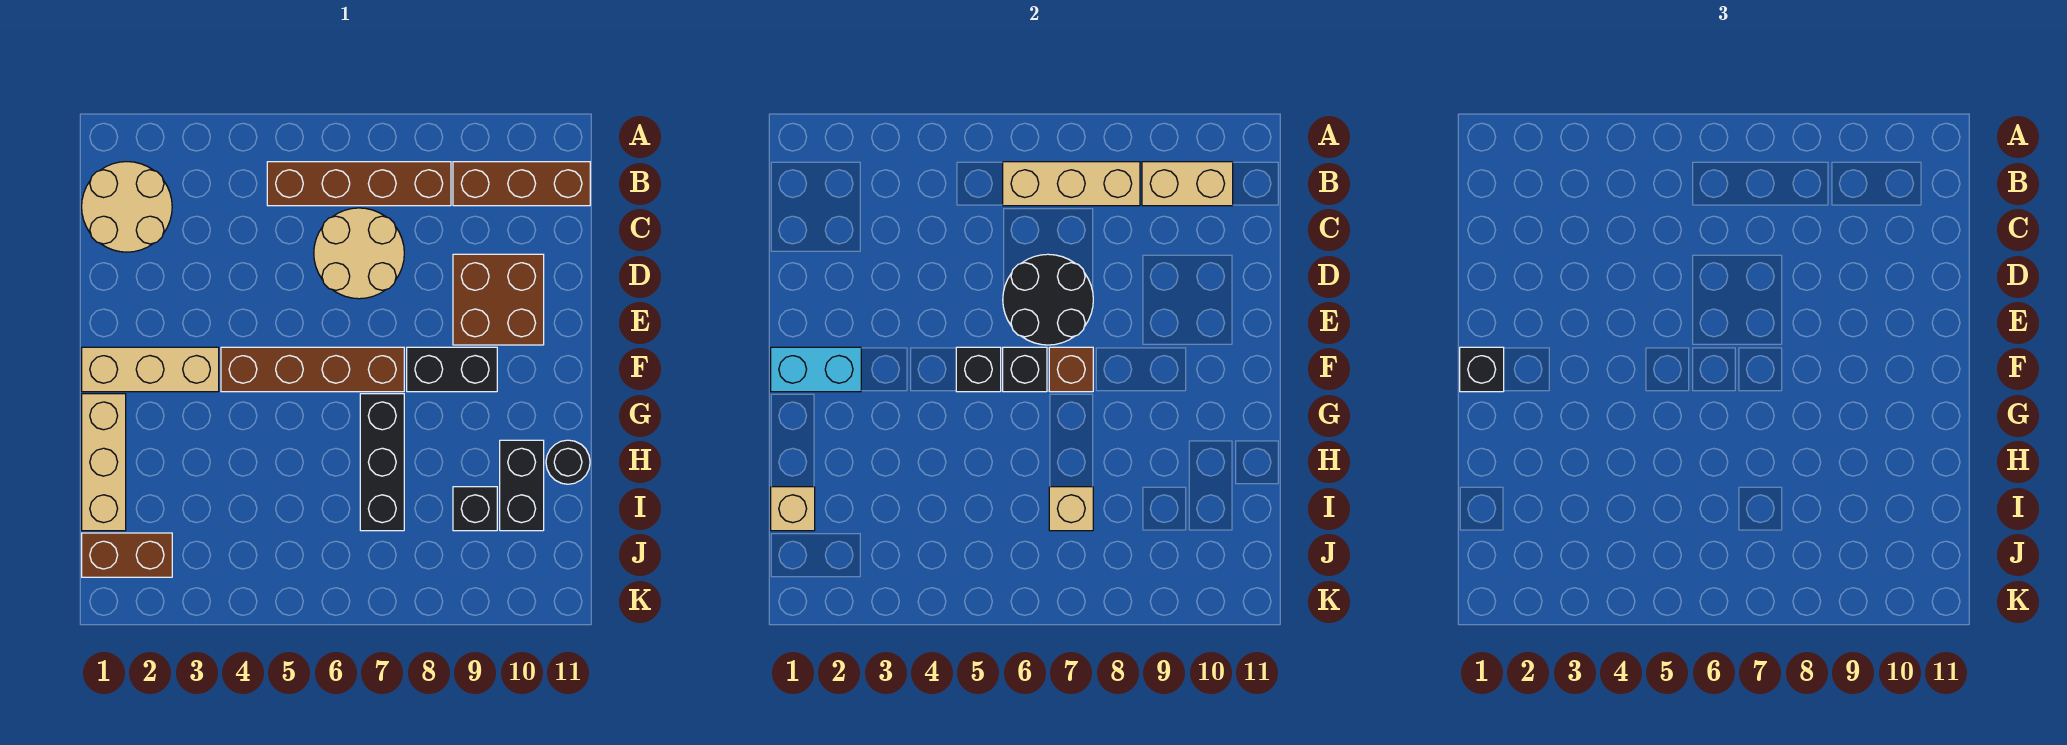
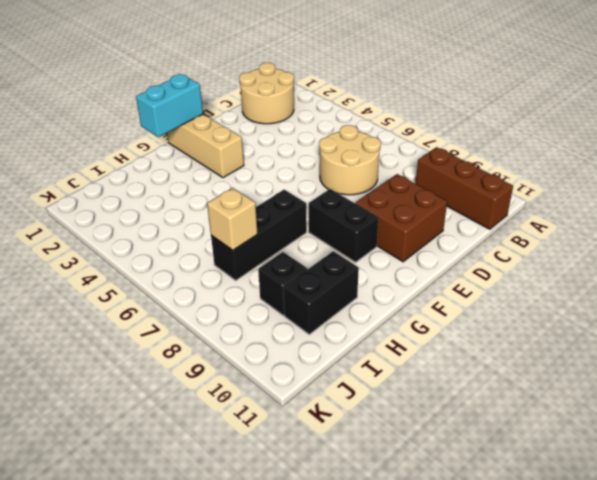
cyan 1x2 brick [136,74,203,137] -> cyan 1x2 brick turned to [771,347,861,392]
none -> brown 1x4 brick [267,162,451,206]
none -> brown 1x4 brick [221,347,404,392]
none -> tan 1x3 brick [82,394,126,531]

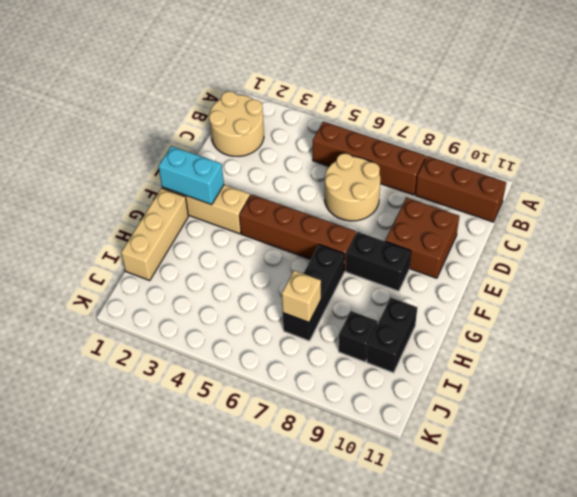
none -> black 1x1 round brick [546,440,590,484]
none -> brown 1x2 brick [82,533,172,577]
none -> tan 1x3 brick [1003,162,1140,206]

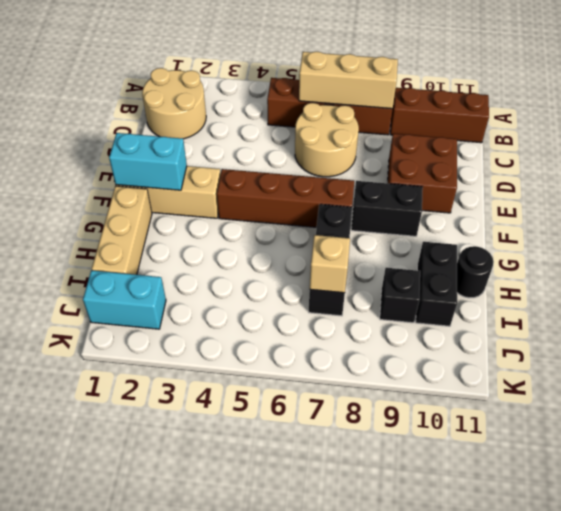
cyan 1x2 brick [83,270,166,329] -> brown 1x2 brick [82,533,172,577]
none -> tan 1x2 brick [1142,162,1233,206]
none -> black 2x2 round brick [1003,254,1093,345]
none -> black 1x1 brick [956,347,1001,392]

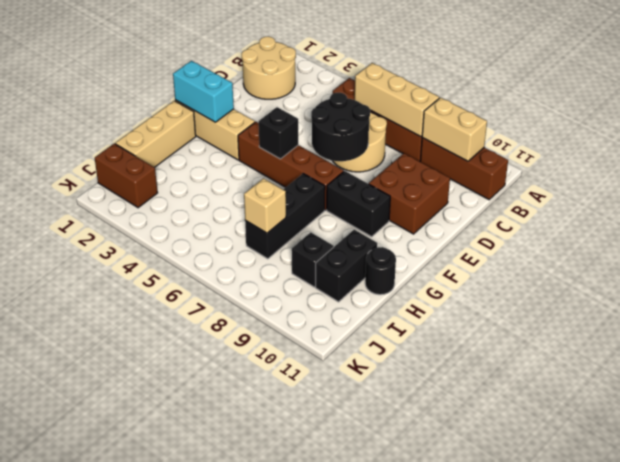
none -> black 1x1 brick [1003,347,1047,392]
none -> brown 1x1 brick [1049,347,1093,392]
none -> tan 1x1 brick [771,487,815,531]

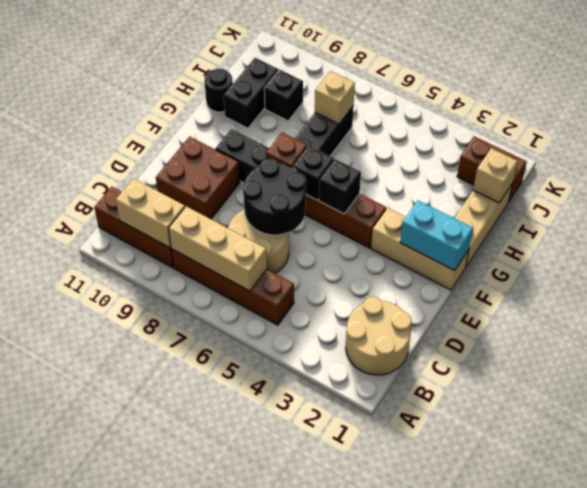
none -> black 1x1 brick [1460,347,1504,392]

